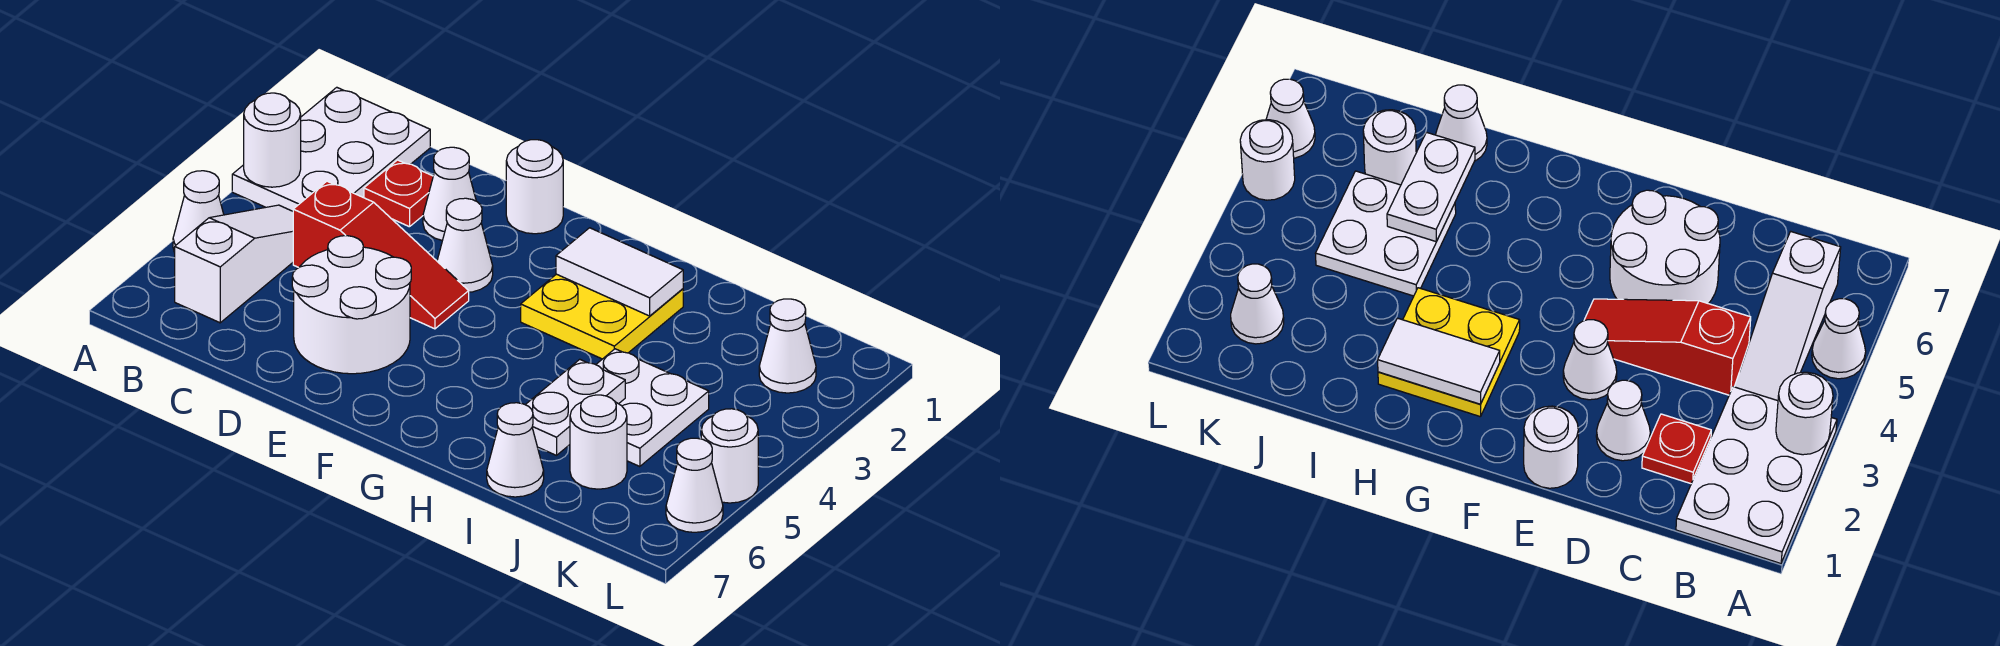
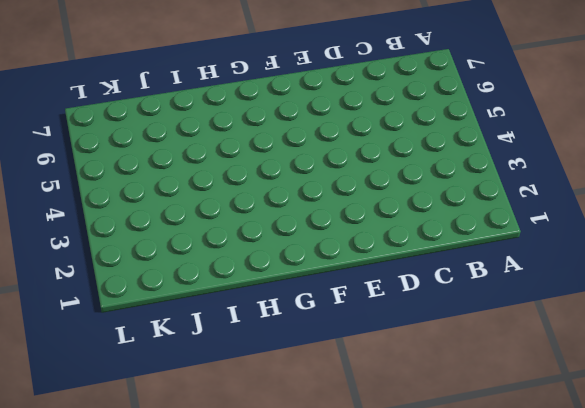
none -> white 2x3 plate [232,87,430,211]
none -> white 1x1 cone [173,171,224,253]
none -> white 1x3 slope [175,205,293,323]

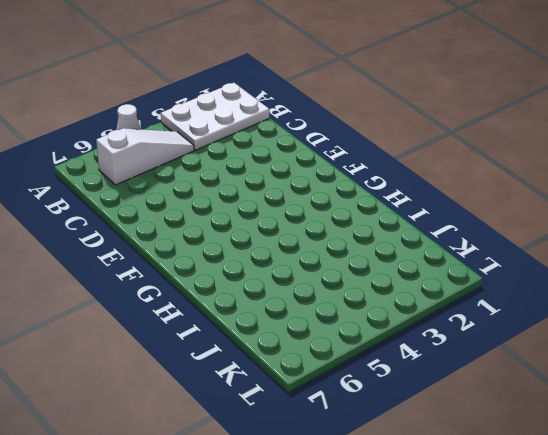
none -> red 1x1 plate [364,160,433,227]
none -> red 1x3 slope [293,181,469,329]
none -> white 1x1 cone [423,147,476,241]

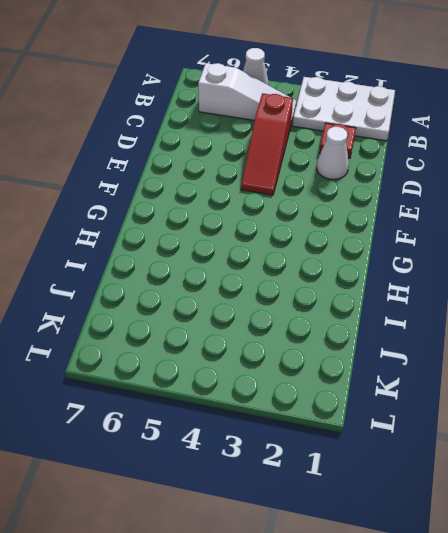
none -> white 2x2 round brick [292,236,411,374]
none -> white 1x1 round brick [506,140,563,234]
none -> white 1x1 cone [437,198,493,292]

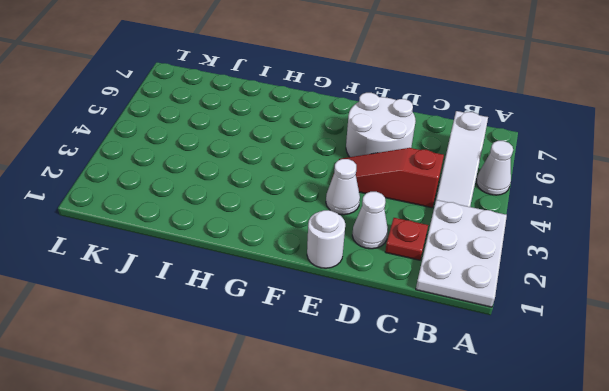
none -> yellow 2x2 plate [521,274,683,359]
none -> white 2x2 plate [596,349,709,467]
none -> white 1x1 cone [487,403,544,497]

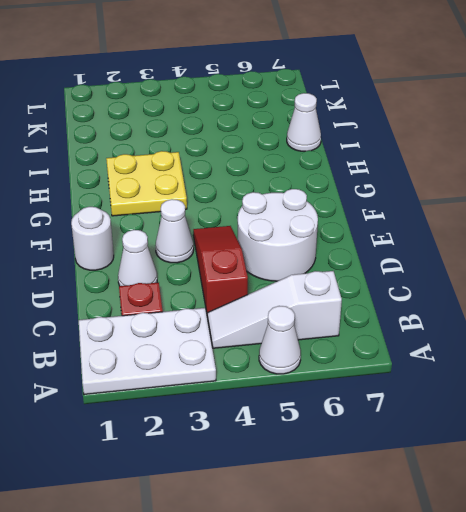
none -> white 2x2 plate [596,349,709,467]
none -> white 1x1 round brick [570,395,627,489]
none -> white 1x1 cone [759,299,816,393]

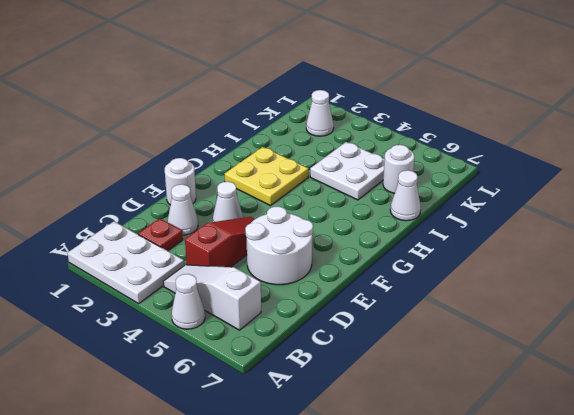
none -> white 1x1 round brick [701,409,758,503]
none -> white 1x1 cone [666,438,723,532]
none -> white 1x1 round brick [244,93,301,187]

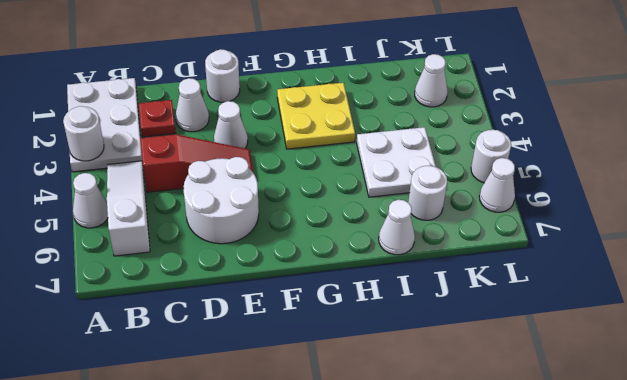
none -> white 1x2 tile [556,228,683,316]
none -> white 1x2 plate [525,359,625,455]

